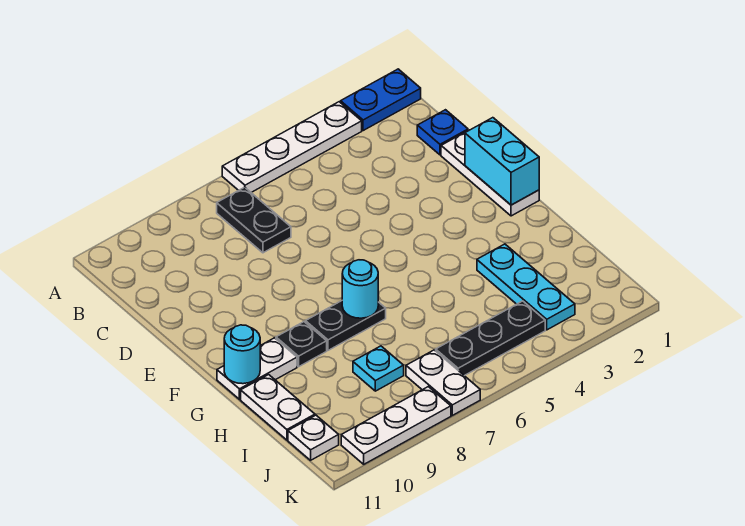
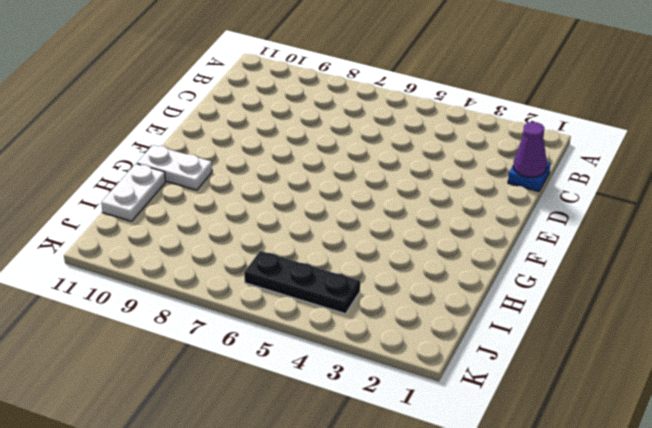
purple 1x1 cone [513,122,547,177] -> none
none -> blue 1x2 plate [341,69,421,131]
none -> white 1x4 plate [222,102,362,192]
none -> black 1x2 plate [217,187,291,253]

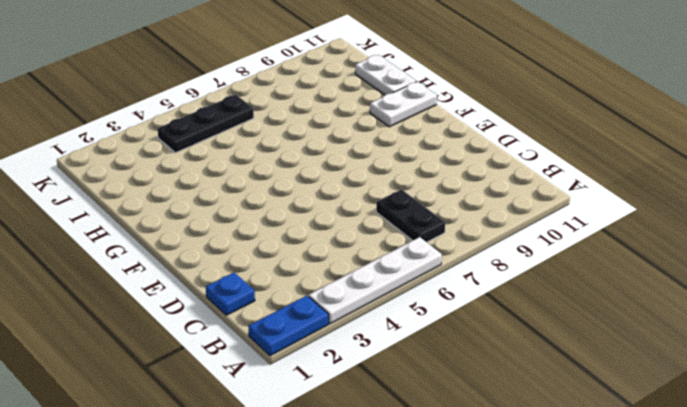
none -> white 1x3 plate [441,130,539,216]
none -> black 1x2 plate [306,301,386,350]
none -> black 1x1 plate [276,322,327,367]

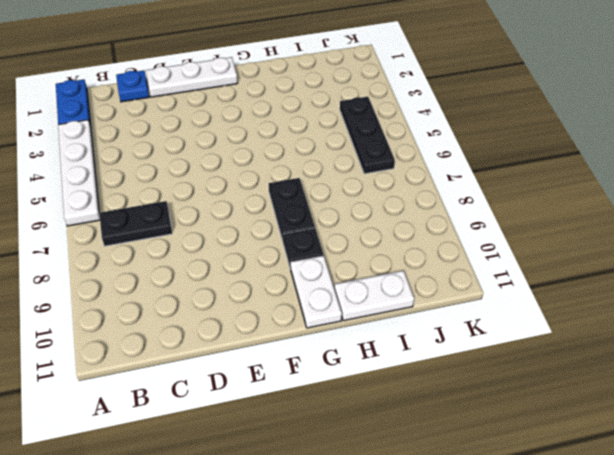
none -> cyan 1x3 plate [477,244,575,330]
none -> cyan 1x1 plate [353,346,404,391]
none -> white 1x2 plate [406,350,480,415]

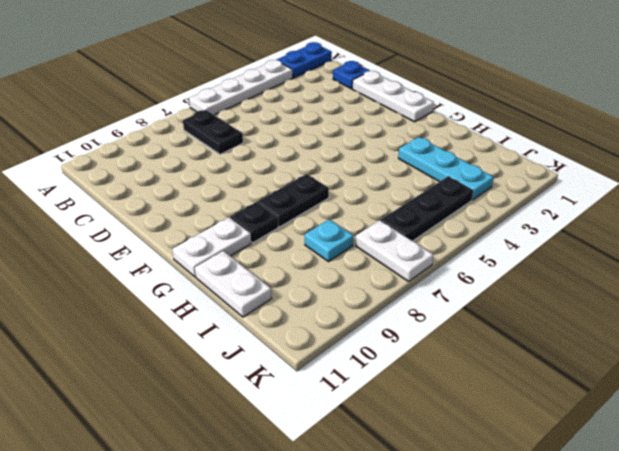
none -> white 1x1 plate [288,415,339,460]
none -> white 1x3 plate [341,387,451,464]
none -> cyan 1x2 brick [465,118,539,205]

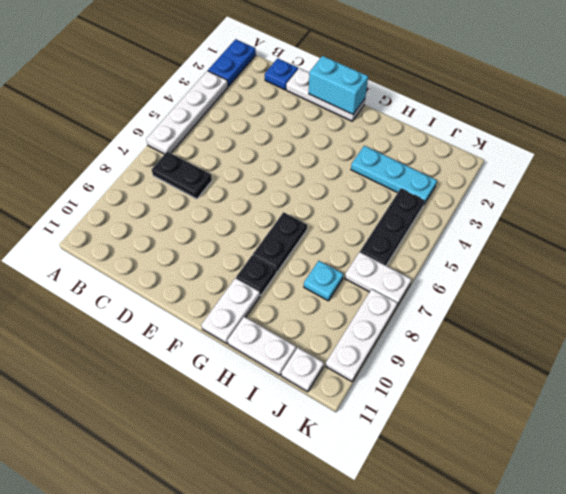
none -> cyan 1x1 round brick [342,260,378,318]
none -> cyan 1x1 round brick [224,325,260,384]

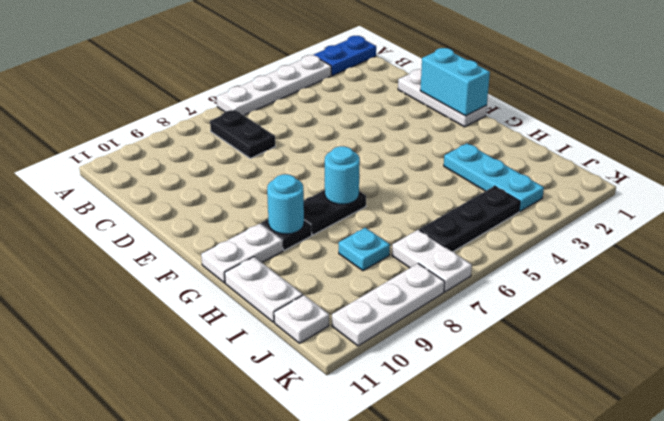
cyan 1x1 round brick [267,174,304,234] -> cyan 1x1 round brick moved to [224,325,260,384]
none -> blue 1x1 plate [417,110,468,155]

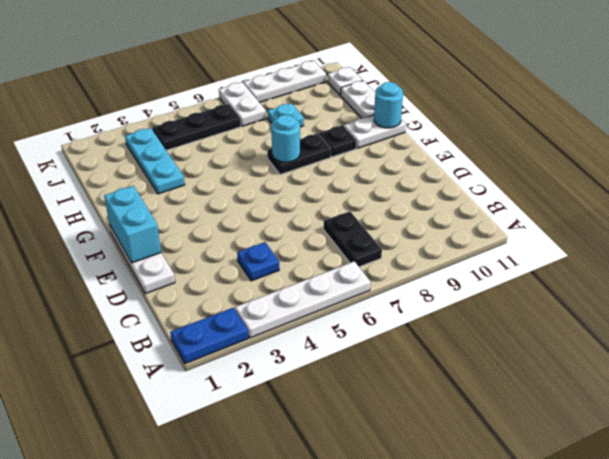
blue 1x1 plate [237,242,279,281] -> blue 1x1 plate moved to [417,110,468,155]

